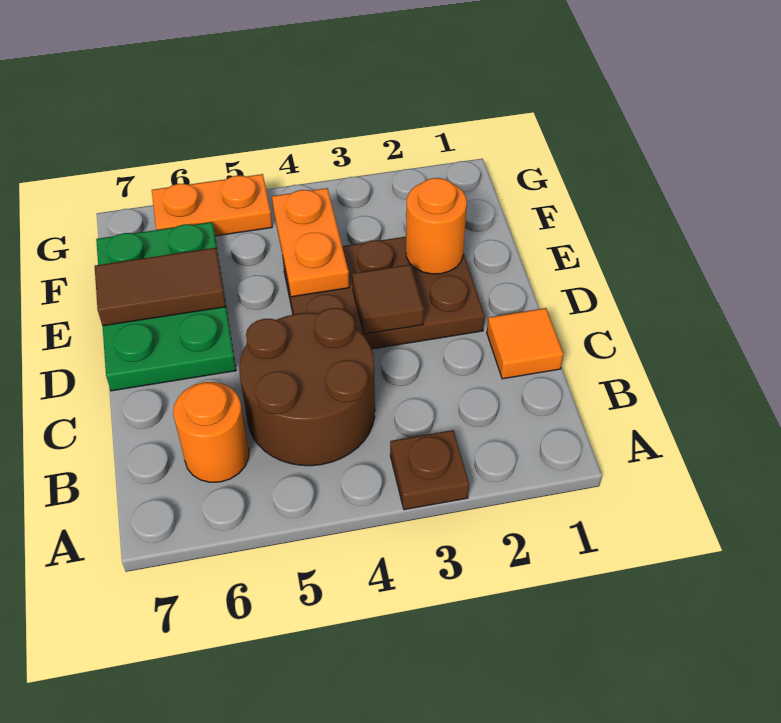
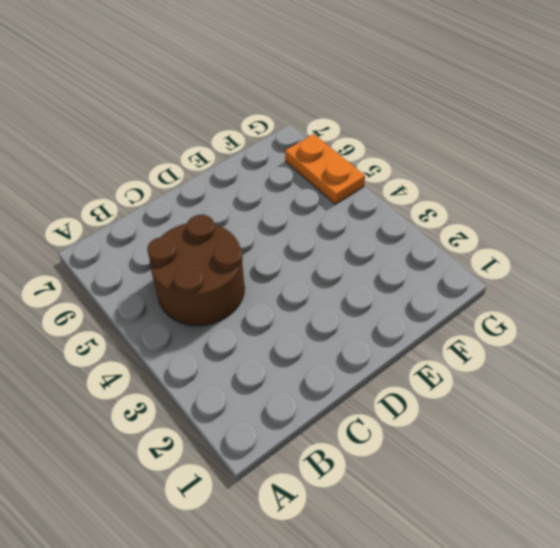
none -> brown 1x1 plate [390,430,469,510]
none -> orange 1x1 round brick [173,382,249,482]

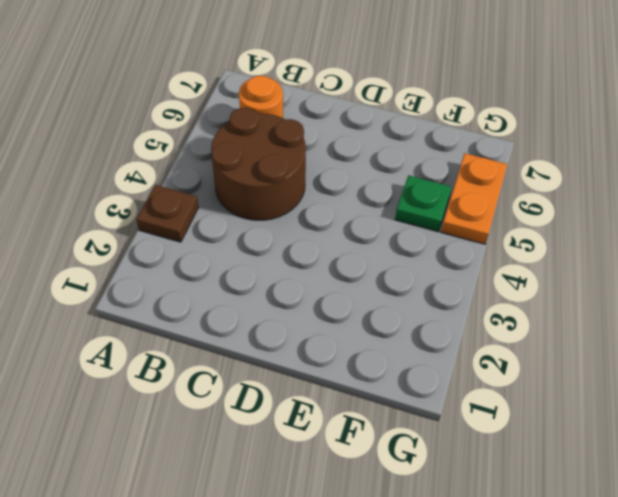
green 1x1 plate [395,175,452,232] -> none
none -> orange 1x1 tile [487,308,563,379]
none -> brown 2x3 plate [283,237,485,349]

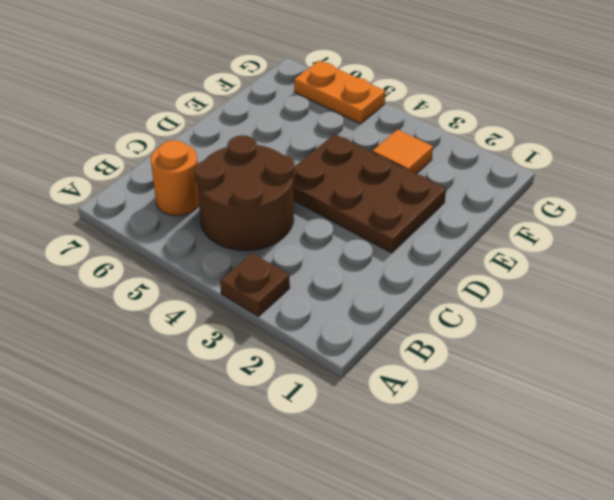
orange 1x1 tile [372,129,433,174] -> orange 1x1 tile moved to [487,308,563,379]
none -> green 2x3 plate [96,222,236,391]
none -> brown 1x1 tile [352,265,424,334]

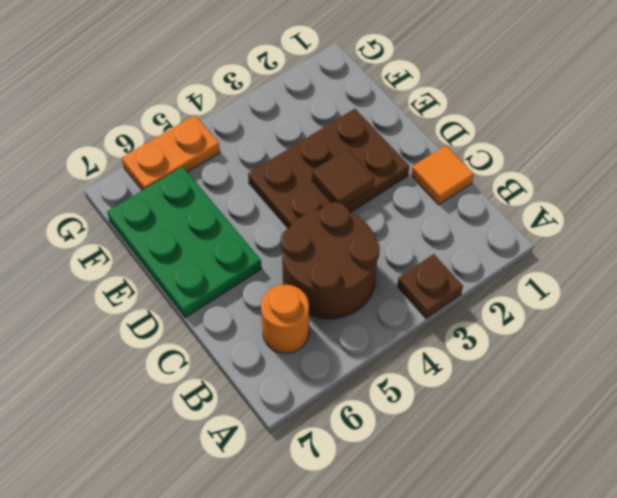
none -> orange 1x1 round brick [406,178,467,274]
none -> orange 1x2 plate [272,188,349,297]

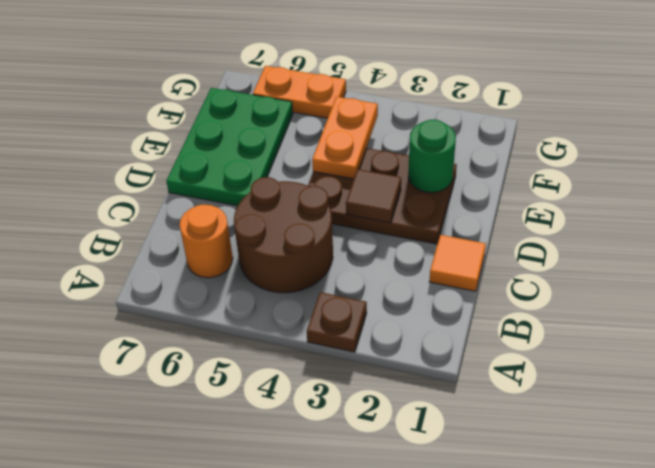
green 1x1 round brick [408,120,456,193] -> orange 1x1 round brick [406,178,467,274]
none -> brown 1x2 tile [95,248,226,326]

